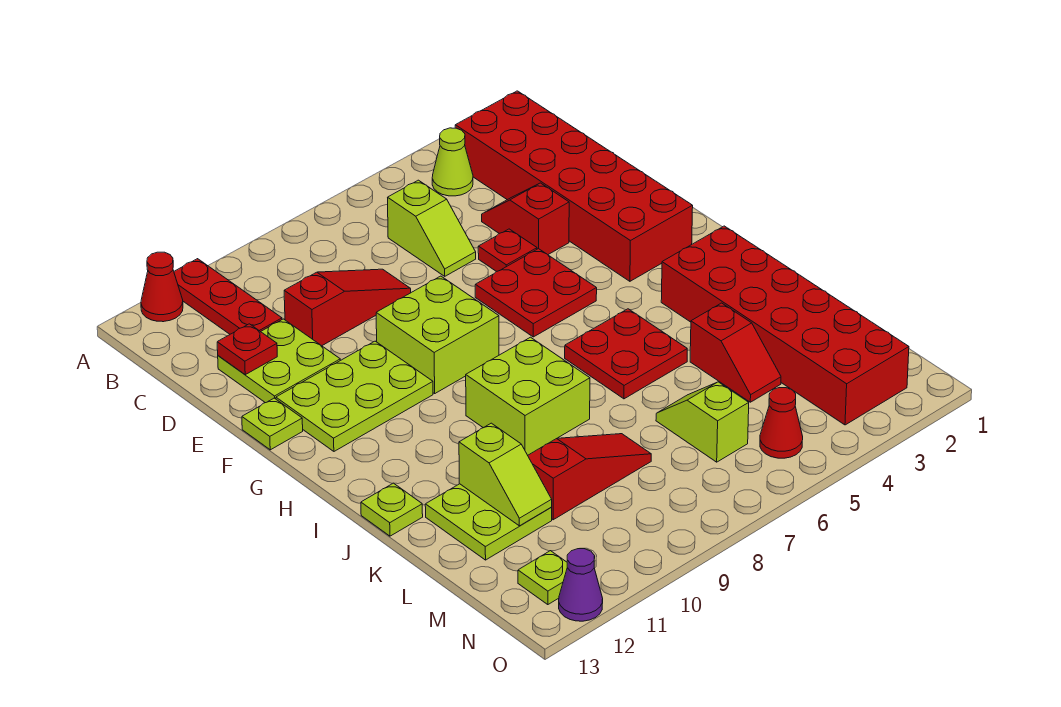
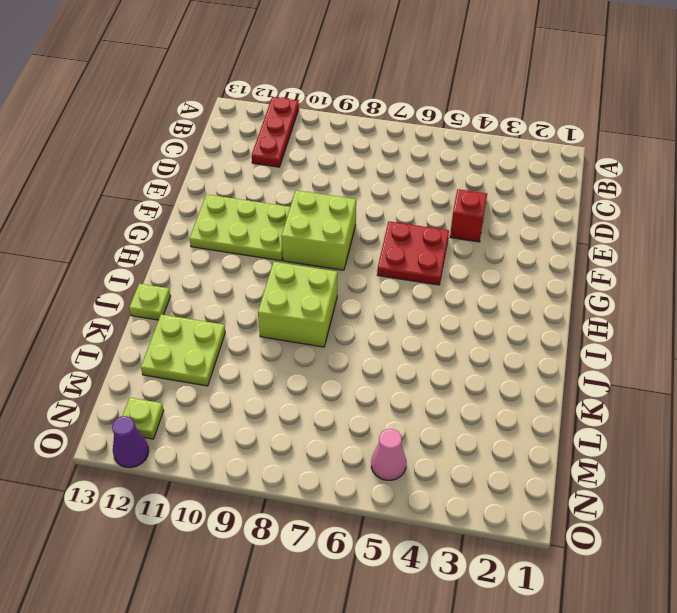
pink 1x1 cone [371,429,406,480] -> red 1x1 cone [760,388,803,458]
none -> red 1x1 cone [141,252,183,322]
none -> red 2x6 brick [455,91,693,281]
none -> lime 1x1 cone [432,128,473,196]

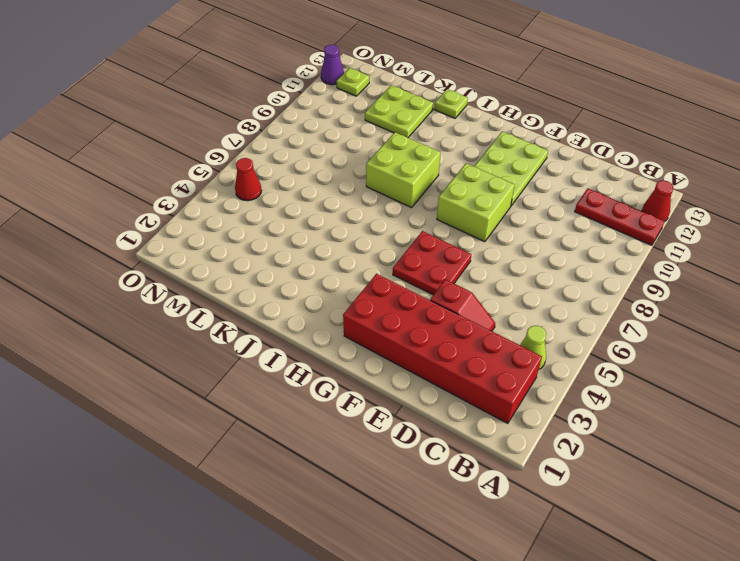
none -> lime 1x2 slope [388,180,476,276]
none -> red 1x3 slope [284,269,411,346]
none -> lime 2x2 plate [218,319,340,403]

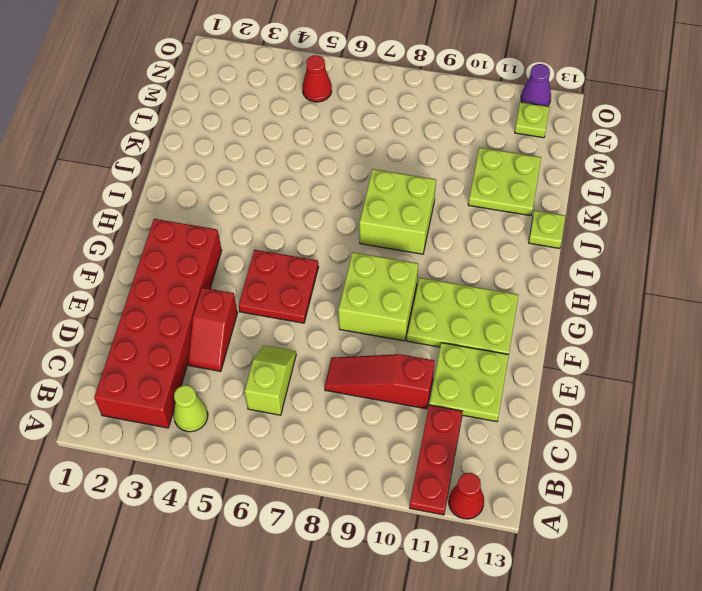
none -> red 1x1 plate [478,229,537,272]
none -> lime 1x1 plate [242,398,303,450]
none -> red 2x6 brick [661,226,909,425]

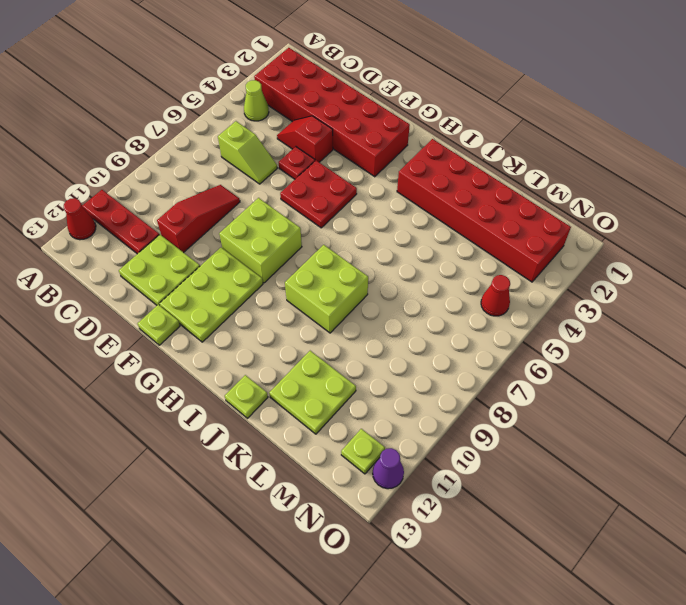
none -> red 2x2 plate [565,309,687,399]
none -> red 1x2 slope [690,303,781,402]
none -> lime 1x2 slope [656,382,749,462]

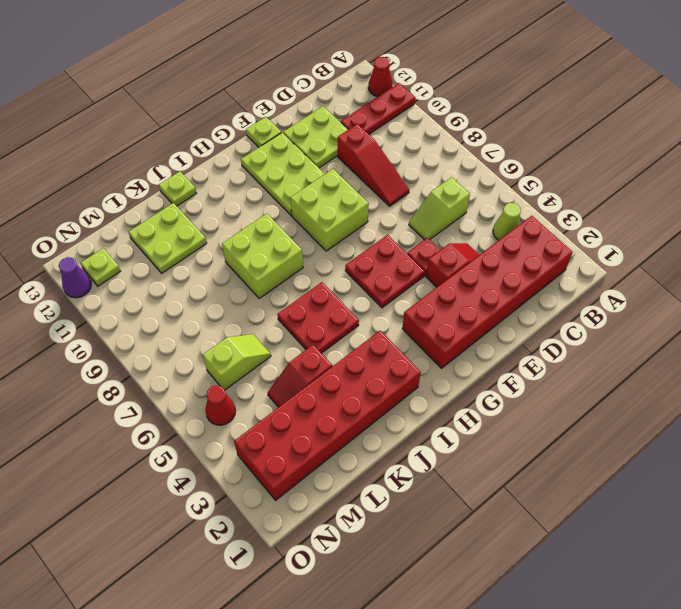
none -> red 1x3 slope [528,434,651,520]
none -> red 1x1 plate [217,324,277,375]
none -> lime 1x2 slope [459,423,552,526]

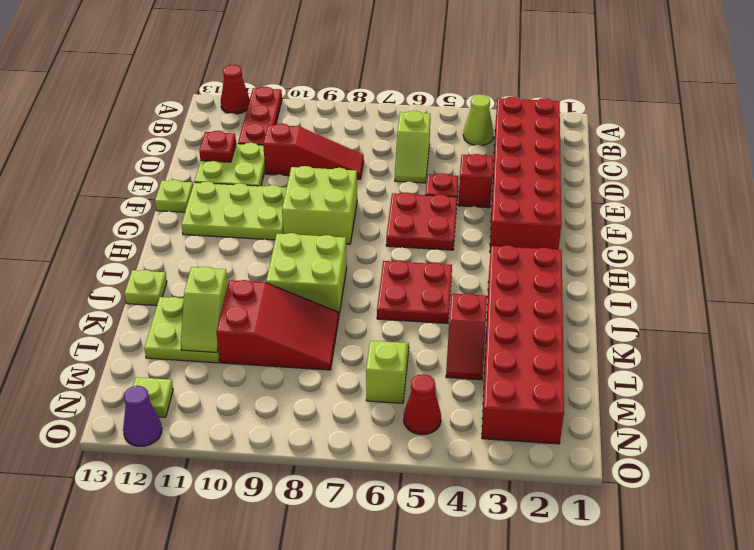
red 2x3 slope [216,280,339,370] -> red 1x3 slope [528,434,651,520]

